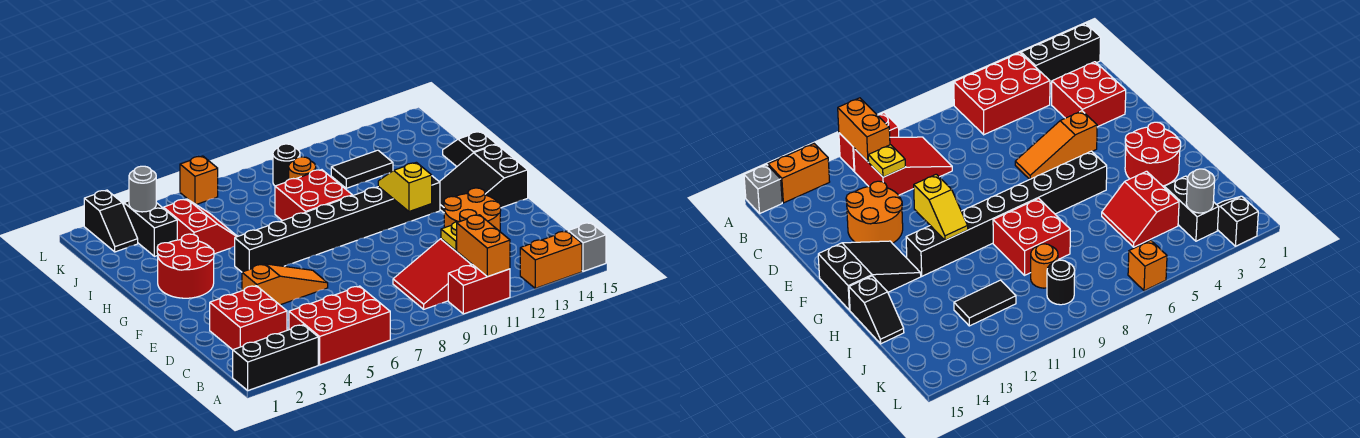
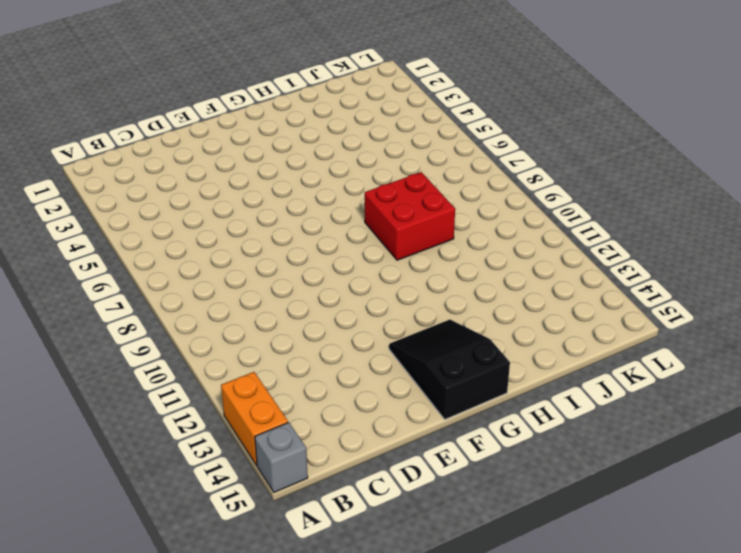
none -> black 1x3 brick [233,325,318,390]
none -> red 2x3 brick [289,286,390,365]
none -> red 1x2 brick [448,265,510,314]

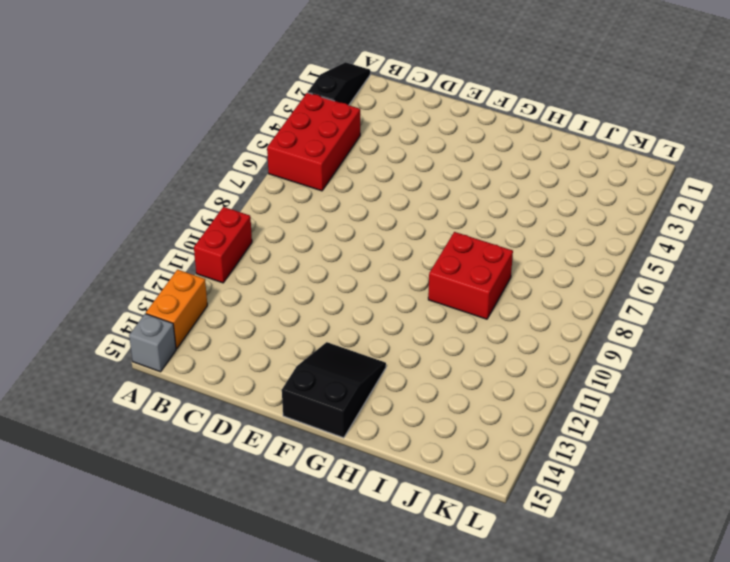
black 1x3 slope [308,62,370,105] -> black 1x3 brick [233,325,318,390]
none -> red 2x3 slope [393,239,472,309]
none -> red 2x2 brick [210,286,287,350]
none -> orange 2x2 round brick [444,188,501,231]

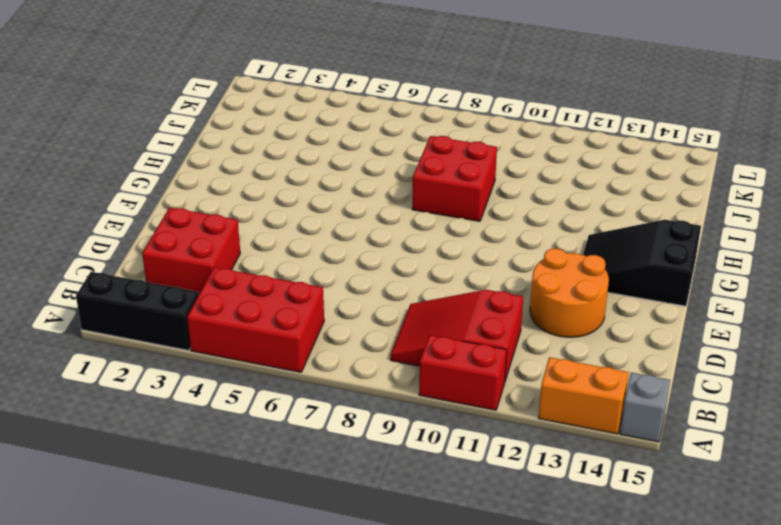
none -> orange 1x3 slope [242,264,328,305]
none -> red 2x2 round brick [157,234,214,298]
none -> black 1x8 brick [235,176,440,272]

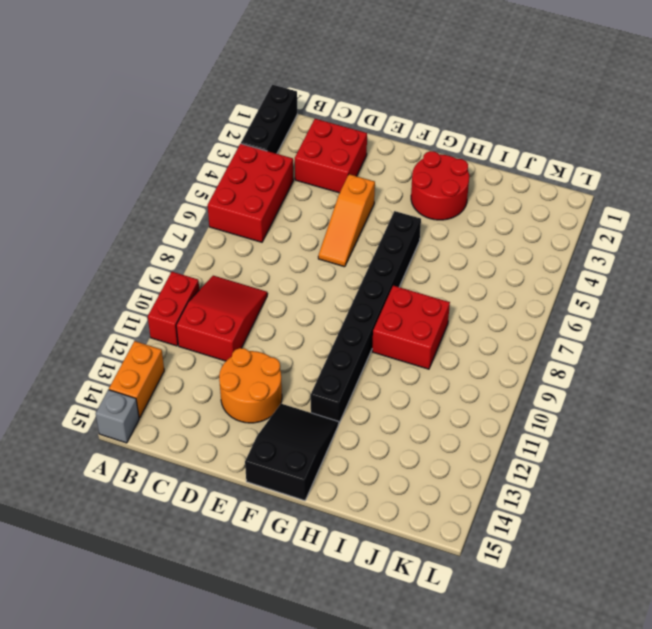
none -> black 1x2 slope [443,131,496,166]
none -> red 2x2 slope [164,199,237,254]
none -> black 1x2 brick [124,201,177,256]

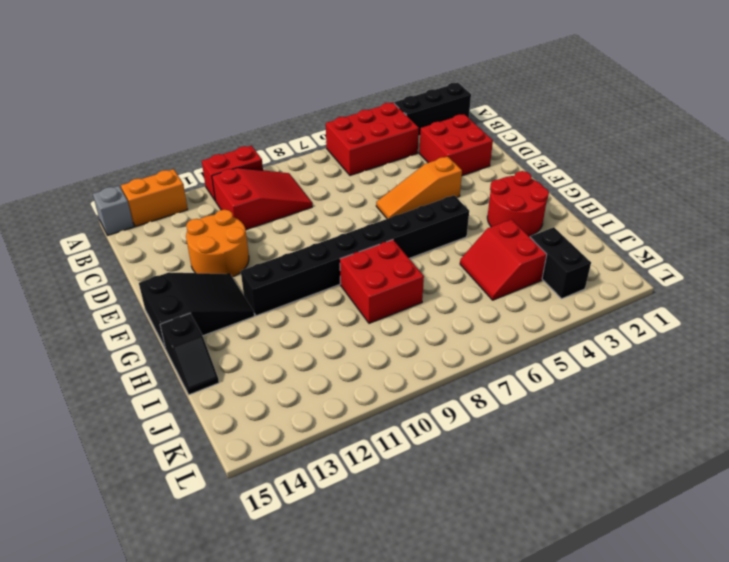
none -> orange 1x1 round brick [289,157,316,179]
none -> black 1x2 tile [331,150,393,188]
none -> black 1x2 slope [84,190,138,252]

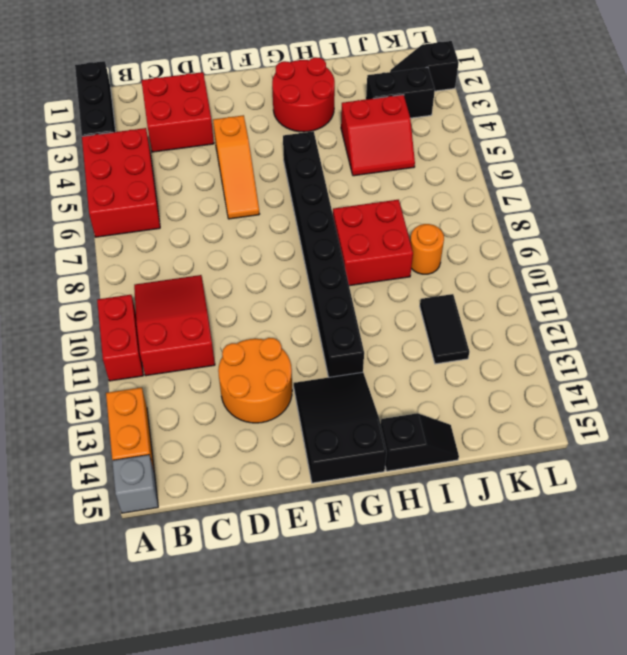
none -> black 1x1 round brick [273,144,300,186]
none -> orange 1x1 brick [180,156,218,205]
none -> orange 1x2 brick [457,215,510,277]

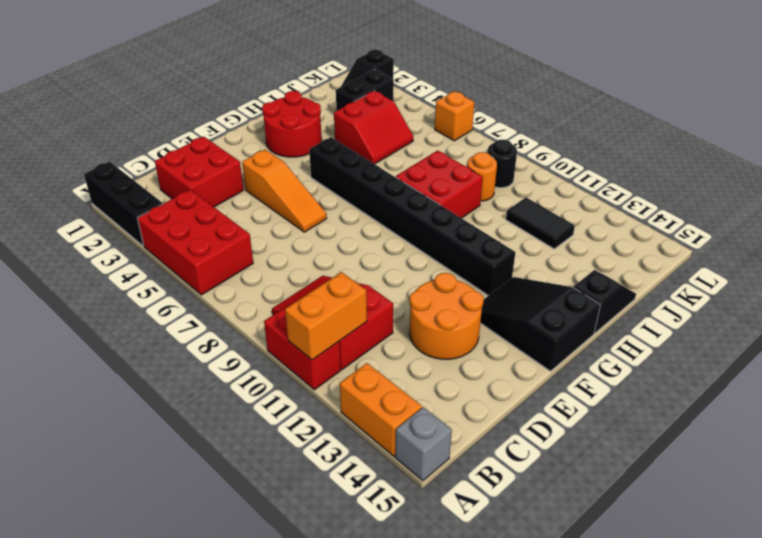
none -> yellow 1x1 plate [441,221,460,251]
none -> yellow 1x2 slope [378,162,432,211]
none -> grey 1x1 round brick [129,166,156,212]

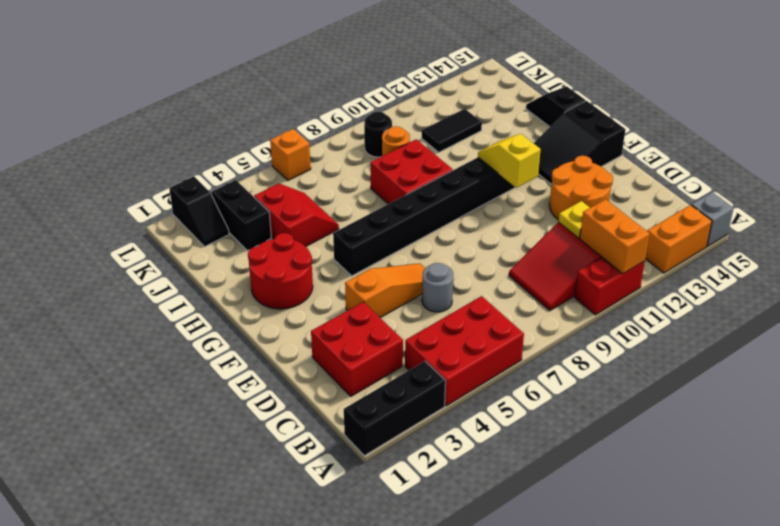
grey 1x1 round brick [422,263,453,312] -> grey 1x1 round brick moved to [129,166,156,212]

